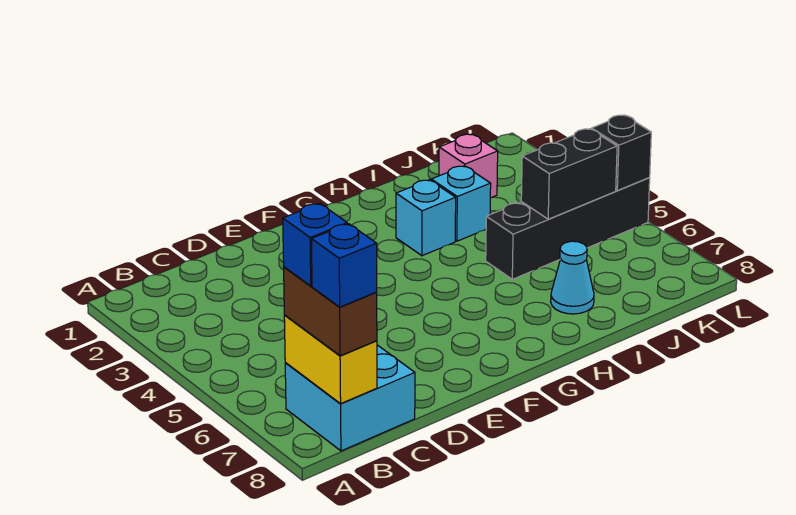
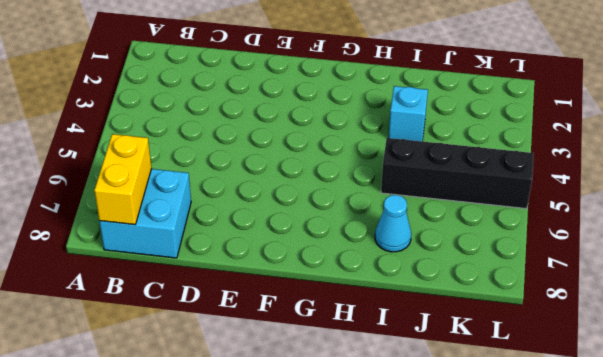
none -> cyan 1x1 brick [396,180,456,256]
none -> pink 1x1 brick [439,134,498,198]
none -> black 1x2 brick [521,129,617,219]

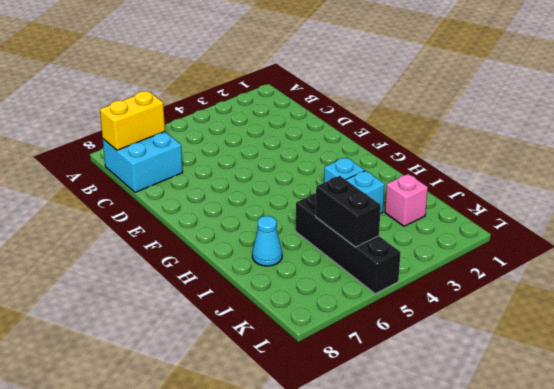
none -> black 1x1 brick [592,115,651,191]
none -> brown 1x2 brick [284,267,377,356]
none -> blue 1x1 brick [283,203,347,286]

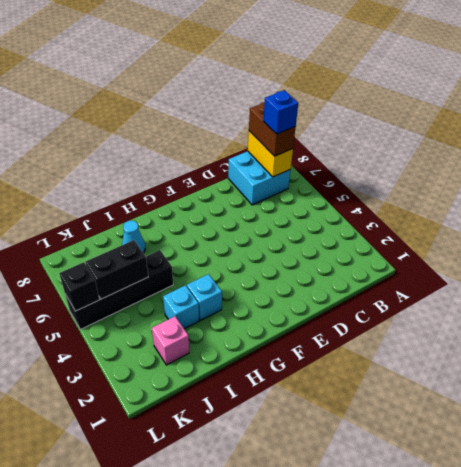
none -> blue 1x1 brick [312,224,377,307]

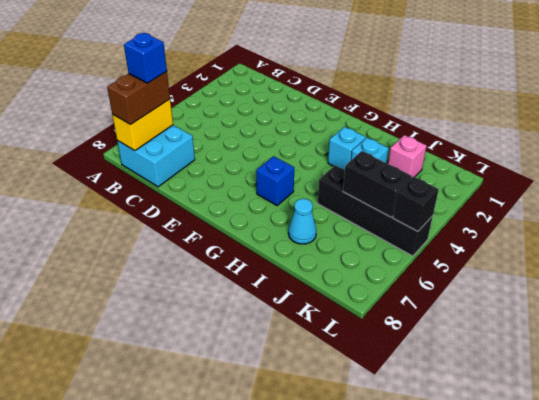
blue 1x1 brick [256,156,294,205] -> blue 1x1 brick moved to [312,224,377,307]

